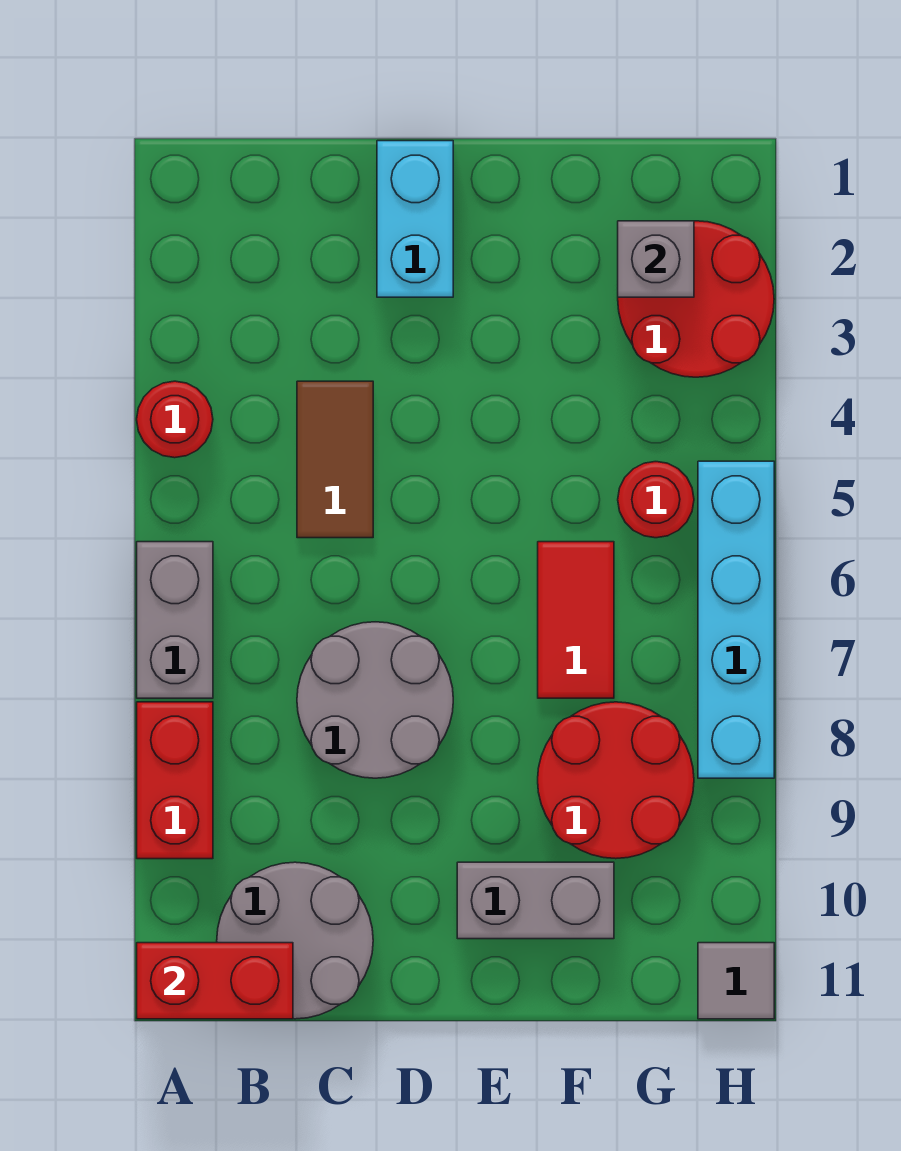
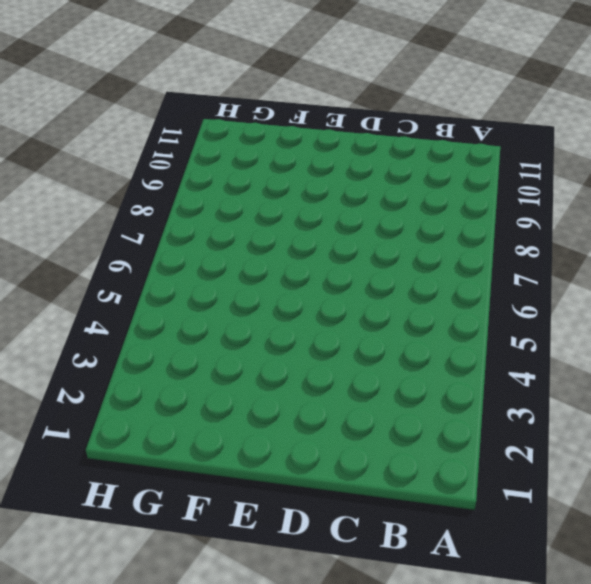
none -> red 1x1 round brick [137,381,213,458]
none -> grey 1x2 brick [137,542,213,698]
none -> red 1x2 brick [137,702,213,859]

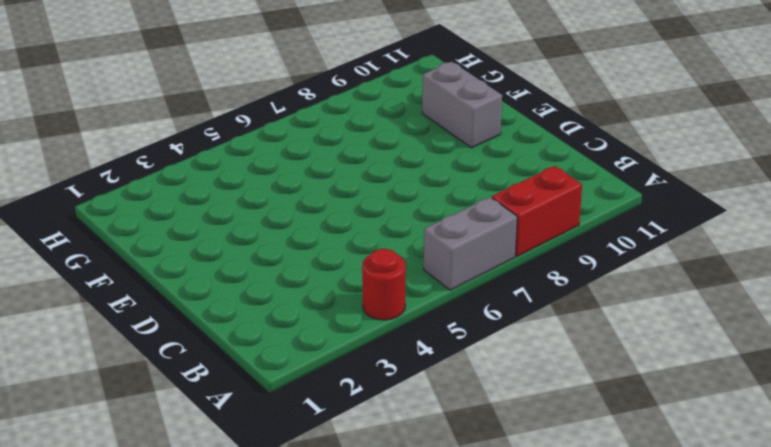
none -> grey 2x2 round brick [217,862,373,1019]
none -> brown 1x2 tile [297,381,373,538]
none -> grey 2x2 round brick [297,622,453,778]

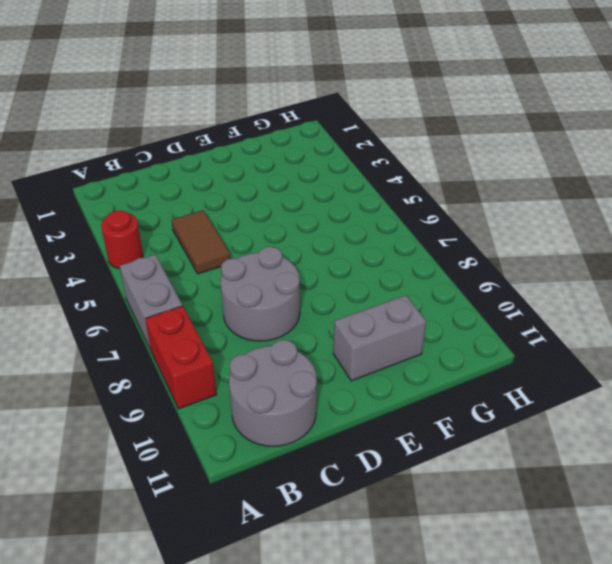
none -> cyan 1x2 brick [377,141,453,297]
none -> red 1x2 tile [538,542,614,698]
none -> red 2x2 round brick [538,702,694,859]

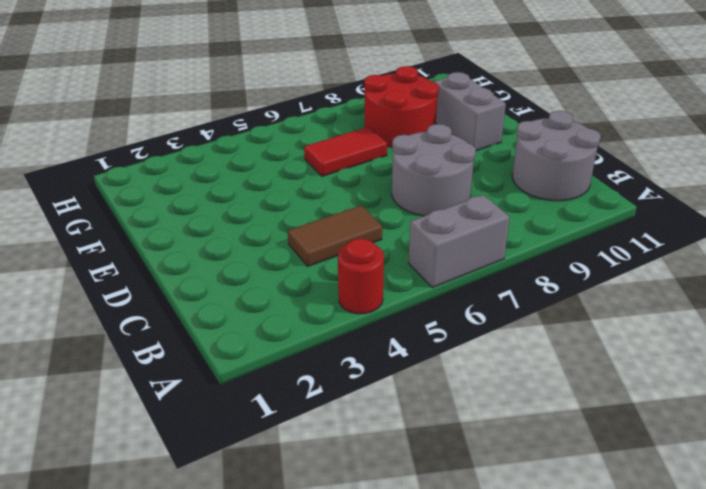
none -> red 1x2 brick [137,702,213,859]
none -> cyan 1x2 brick [377,141,453,297]
none -> red 2x2 round brick [618,221,774,377]

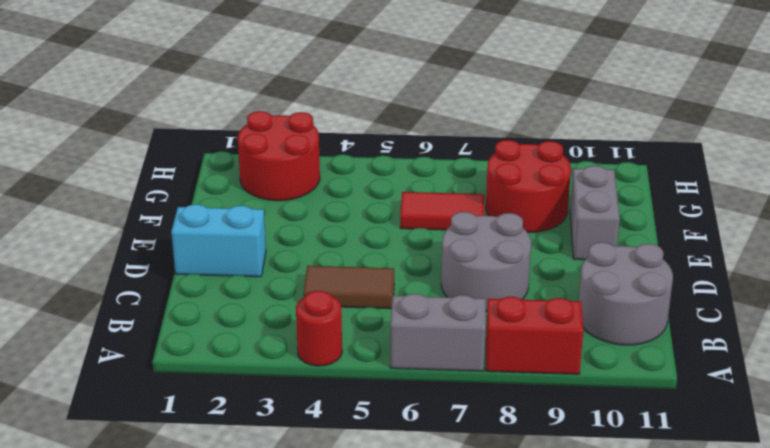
none -> red 1x1 round brick [618,462,694,538]
none -> cyan 1x4 brick [698,461,774,778]
none -> grey 1x1 tile [698,943,774,1019]

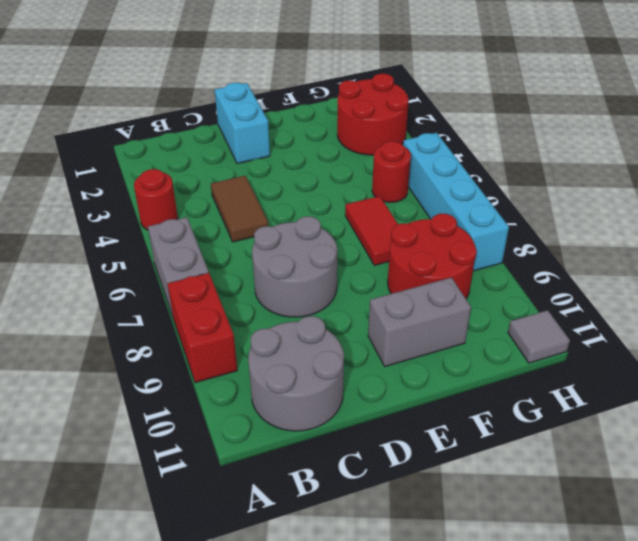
none -> red 1x2 brick [137,943,293,1019]
none -> grey 1x1 brick [618,221,694,297]

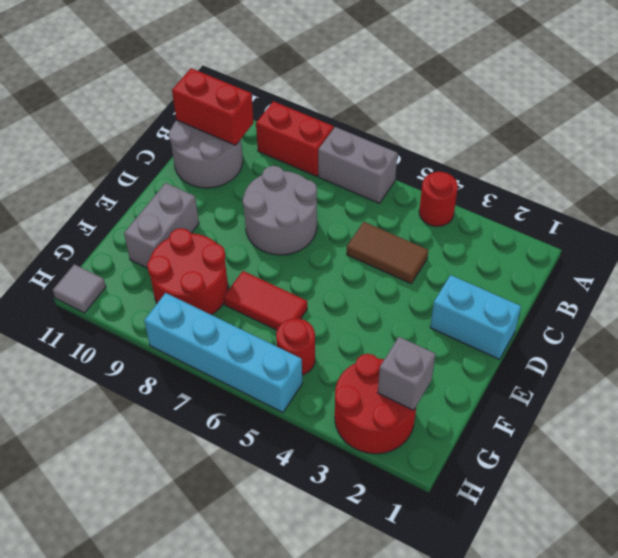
red 1x2 brick [172,68,253,145] -> red 1x2 brick turned to [137,943,293,1019]

